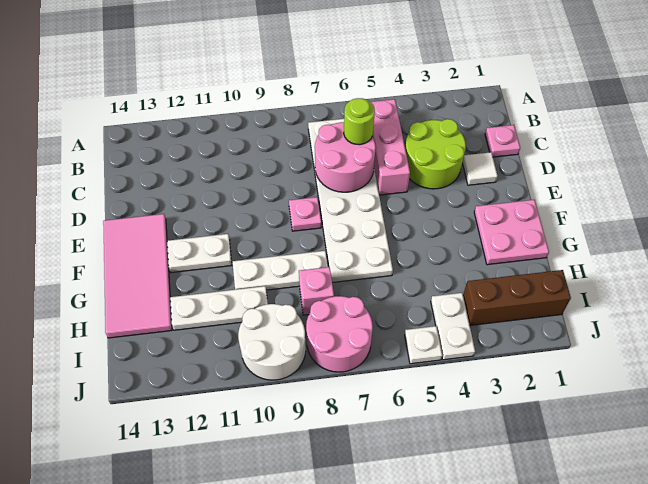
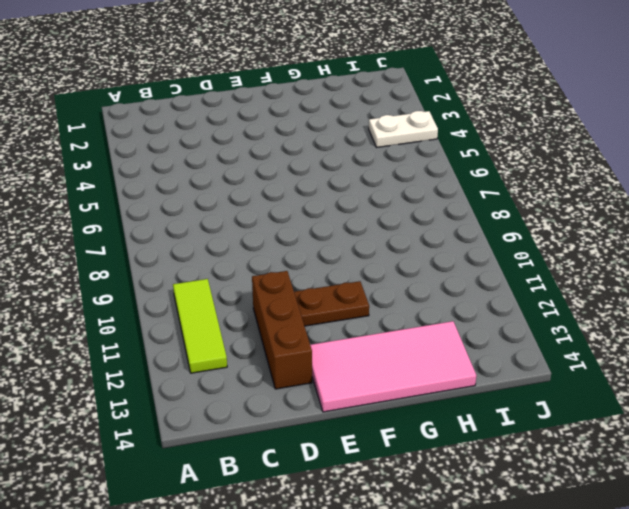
lime 1x3 tile [173,279,227,373] -> none
brown 1x3 brick [252,271,312,389] -> brown 1x3 brick moved to [463,270,571,325]
brown 1x2 plate [294,281,369,326] -> white 1x2 plate [167,234,232,273]
none -> pink 1x3 brick [371,99,410,195]
none -> white 2x6 plate [308,119,393,283]
none -> pink 1x1 plate [485,125,520,157]

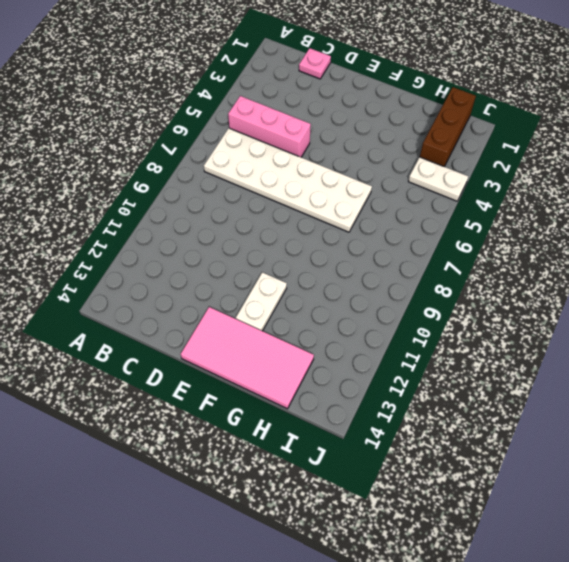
none -> lime 2x2 round brick [405,119,466,189]
none -> white 1x1 tile [462,152,498,185]
none -> pink 1x1 plate [289,197,321,231]

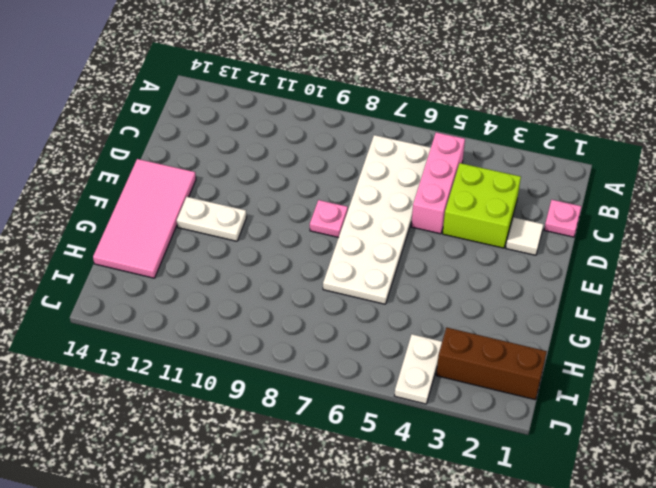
lime 2x2 brick [443,163,521,248] -> lime 2x2 round brick [405,119,466,189]
none -> pink 2x2 plate [474,200,549,265]
none -> white 1x3 plate [233,251,328,290]
none -> pink 1x1 brick [299,267,334,315]

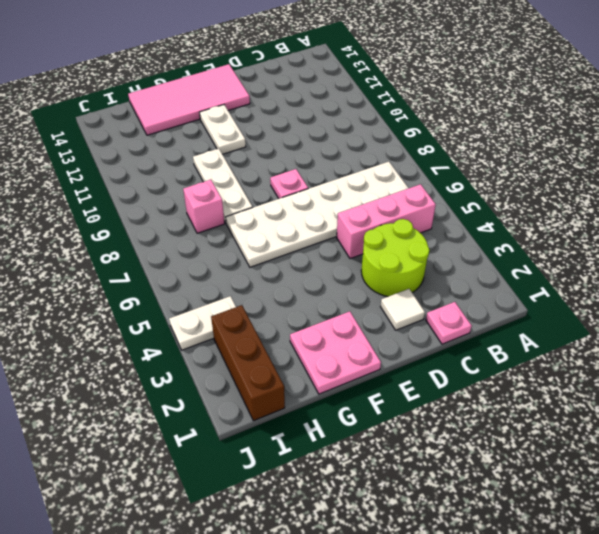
none -> white 1x3 plate [170,286,268,330]
none -> pink 2x2 round brick [306,296,373,372]
none -> white 2x2 round brick [238,304,306,380]

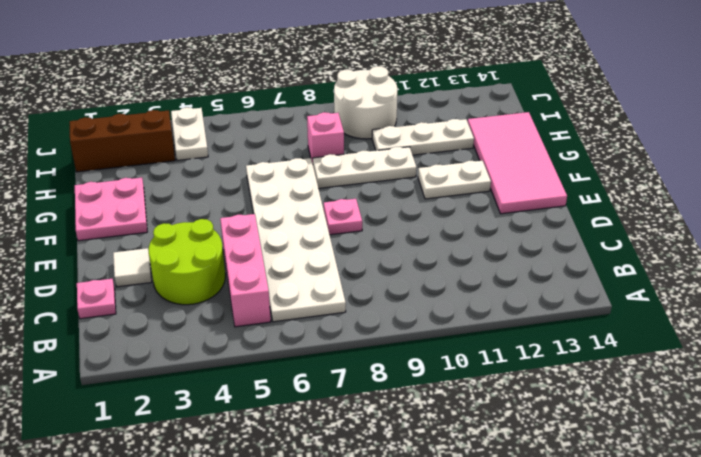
none -> pink 2x2 round brick [306,296,373,372]
none -> white 1x1 plate [405,326,442,364]
none -> pink 2x2 round brick [315,122,376,192]

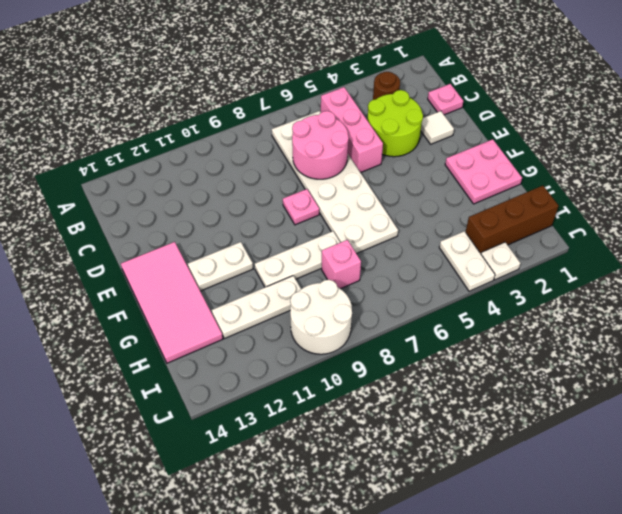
brown 1x1 round brick [373,72,400,100] -> none
white 1x1 plate [481,242,520,280] -> white 1x1 plate moved to [405,326,442,364]
none -> pink 2x2 round brick [306,296,373,372]
none -> lime 1x1 round brick [344,98,375,145]

